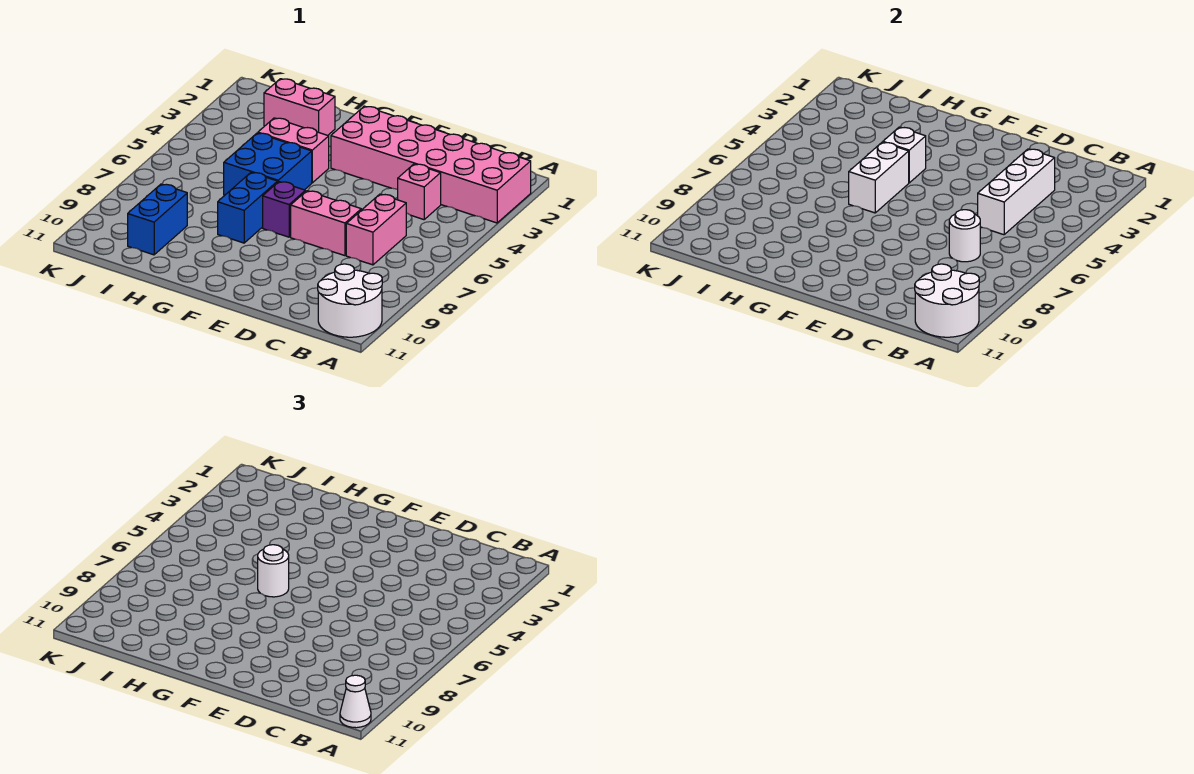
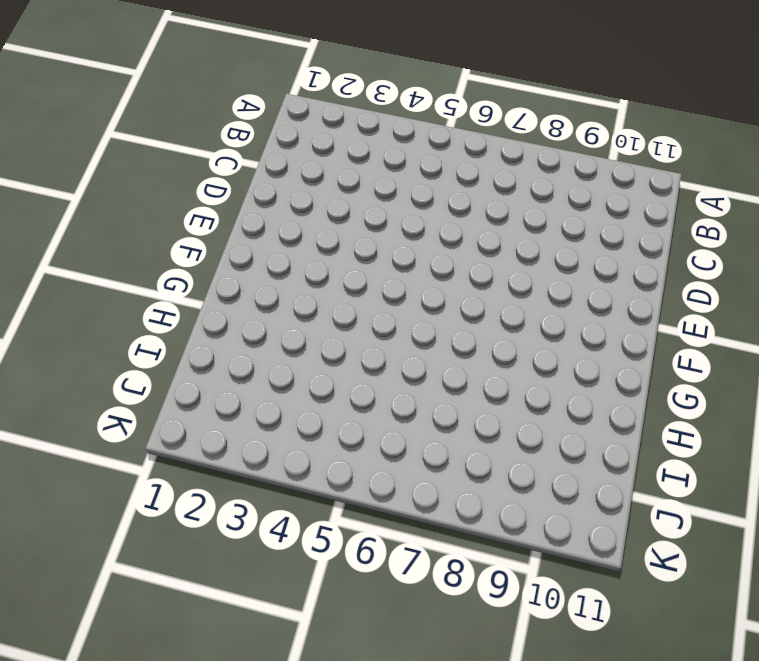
none -> pink 2x6 brick [331,106,531,223]
none -> white 2x2 round brick [318,264,382,337]
none -> pink 1x1 brick [398,164,441,220]

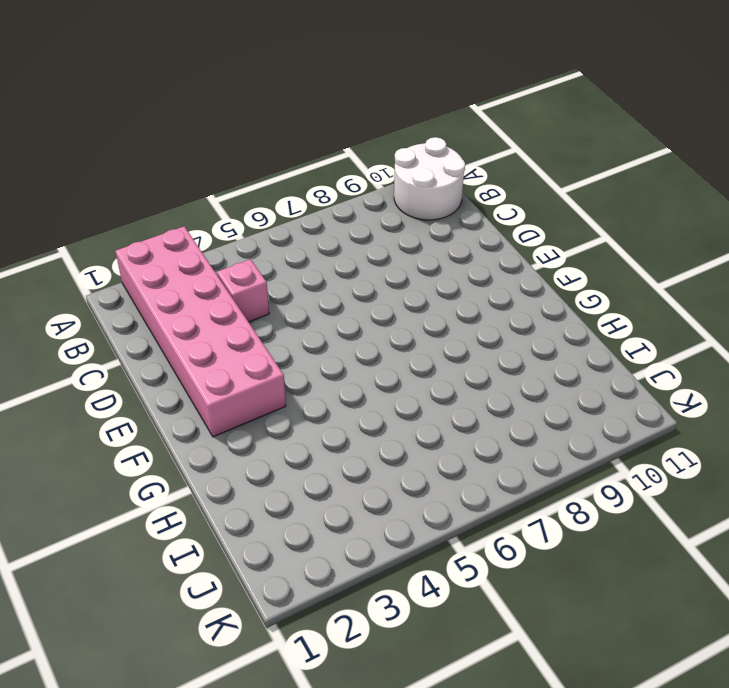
none -> pink 1x2 brick [346,194,406,265]
none -> pink 1x2 brick [291,191,361,256]
none -> purple 1x1 brick [263,182,305,237]

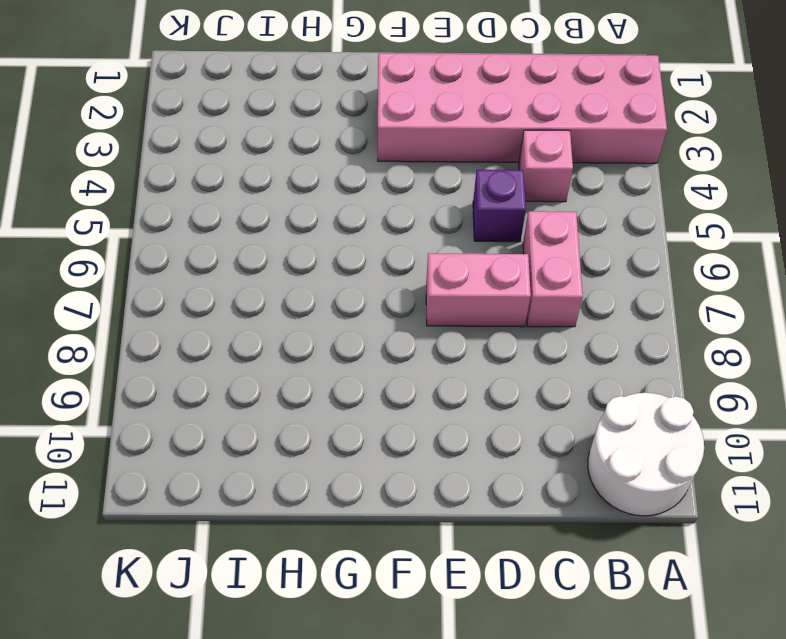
purple 1x1 brick [473,170,526,242] -> purple 1x1 brick moved to [263,182,305,237]
none -> pink 1x2 brick [258,118,329,183]
none -> blue 2x2 brick [224,133,312,195]
none -> blue 1x2 brick [218,172,278,243]

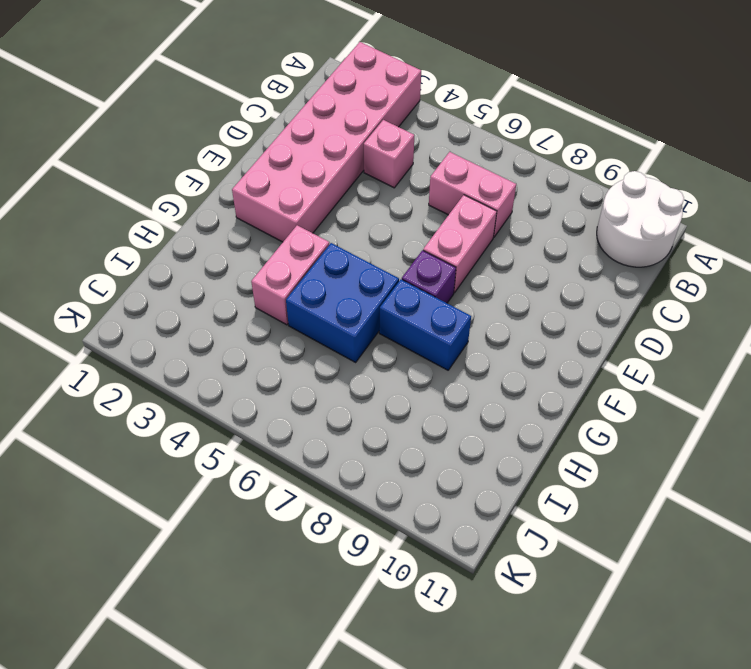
none -> pink 1x2 brick [264,79,335,135]
none -> blue 1x2 brick [128,184,187,255]
none -> white 2x2 round brick [915,264,979,337]

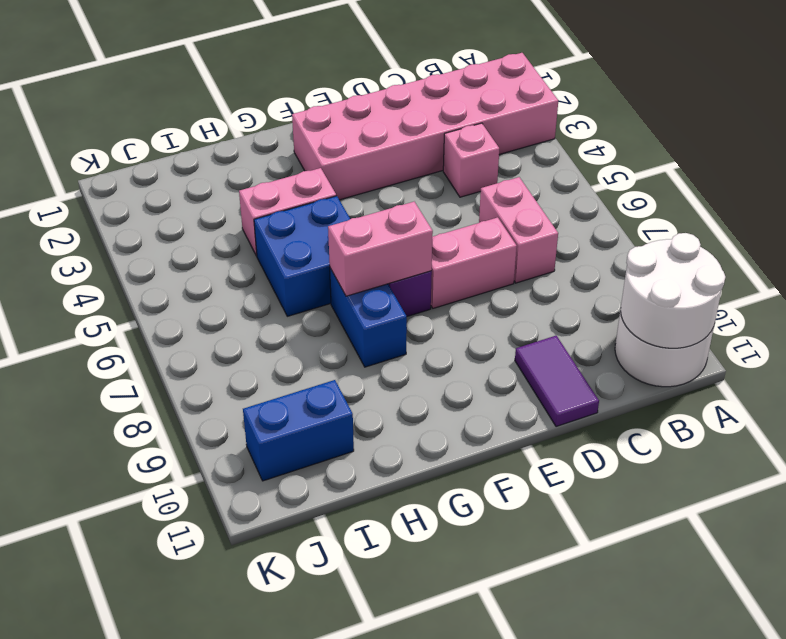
purple 1x2 tile [515,336,599,427] -> none
pink 1x2 brick [328,202,433,296] -> pink 1x2 brick moved to [264,79,335,135]
blue 1x2 brick [243,380,354,481] -> blue 1x2 brick turned to [128,184,187,255]
none -> white 1x3 brick [978,149,1055,235]
none -> white 1x1 round brick [949,210,980,262]
none -> white 1x1 brick [883,127,926,183]

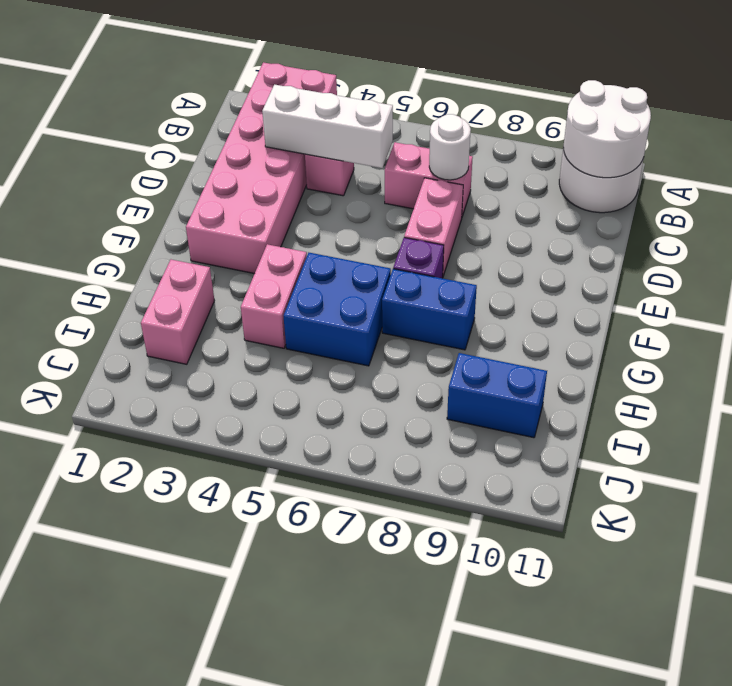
none -> white 1x1 brick [883,127,926,183]
none -> white 1x2 brick [849,142,909,213]
none -> white 1x1 cone [340,675,371,728]

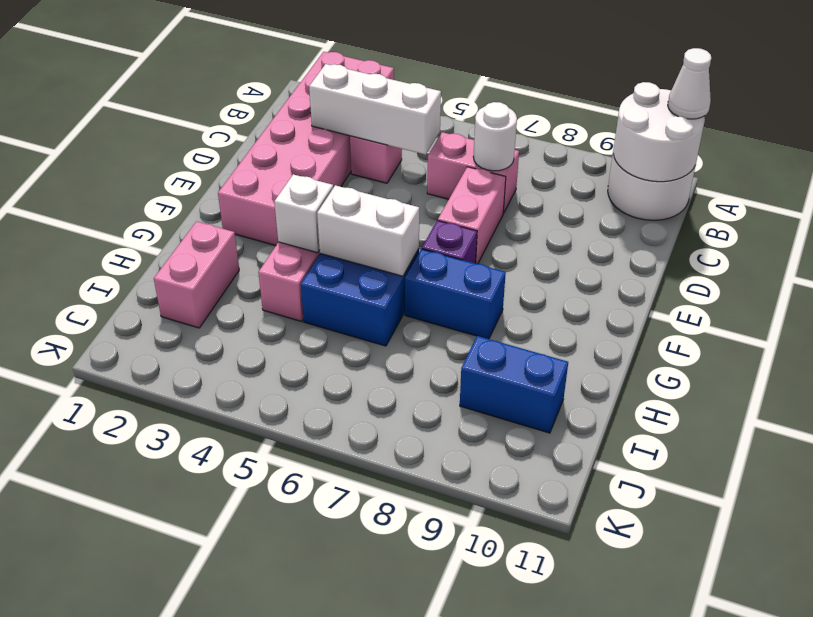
none -> white 1x1 round brick [258,545,289,597]

